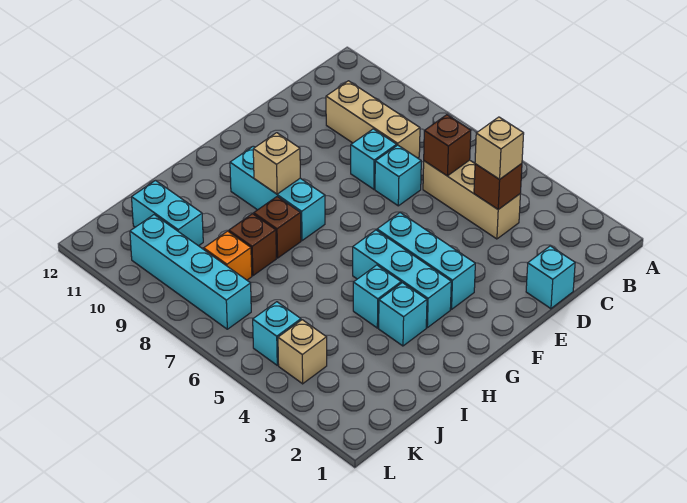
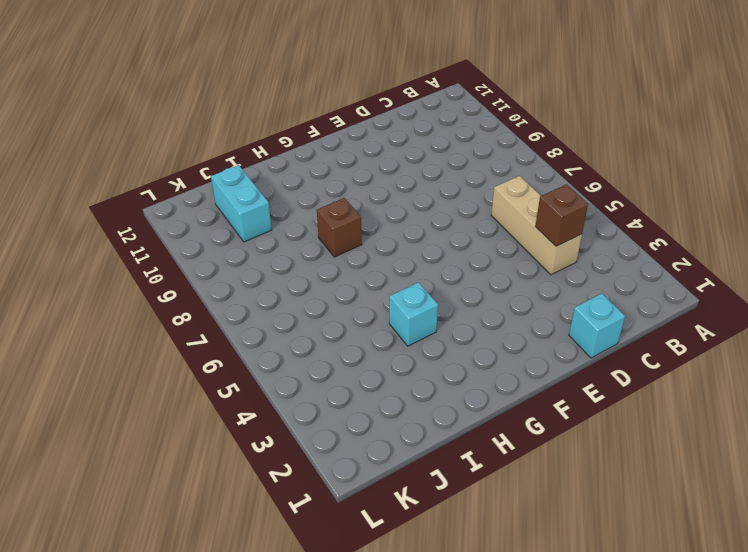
none -> tan 1x3 brick [326,81,420,158]
none -> cyan 1x1 brick [375,145,421,206]
none -> cyan 1x1 brick [351,129,397,189]

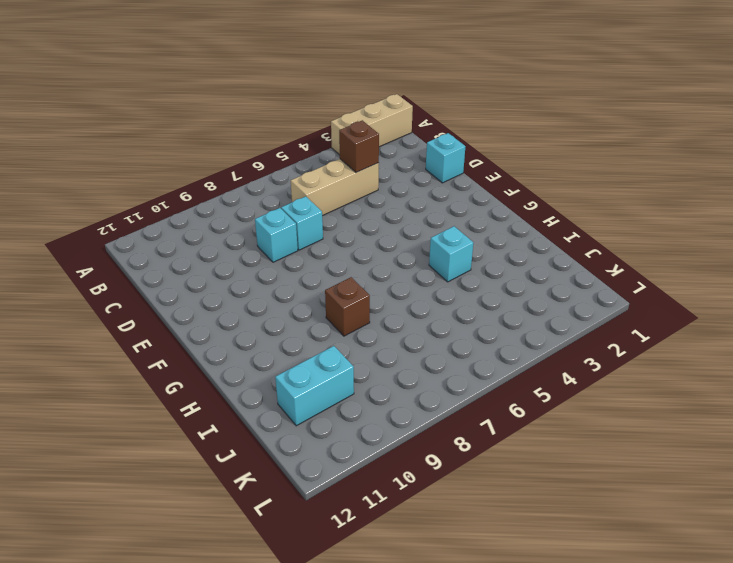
tan 1x3 brick [331,94,413,155] -> tan 1x3 brick moved to [326,81,420,158]
none -> cyan 1x3 brick [377,213,475,309]
none -> cyan 1x3 brick [353,230,451,328]
none -> cyan 1x3 brick [230,146,325,241]

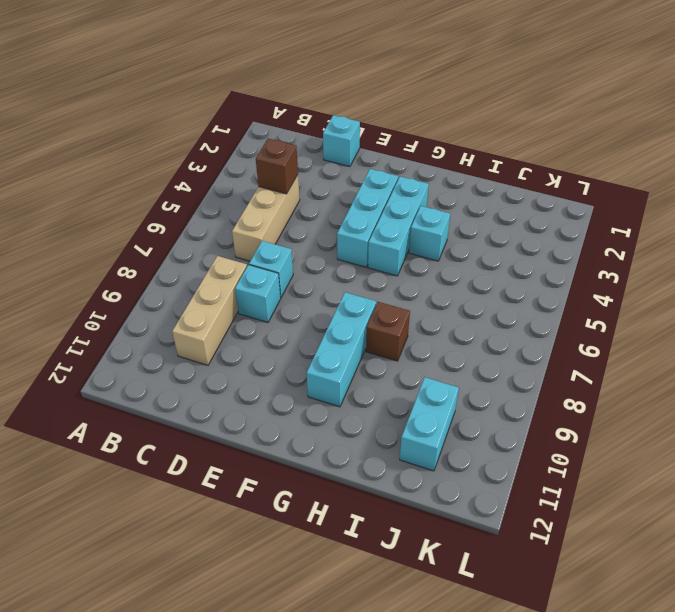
none -> cyan 1x1 brick [379,283,427,346]
none -> brown 1x1 brick [229,214,276,276]
none -> orange 1x1 brick [204,231,252,280]

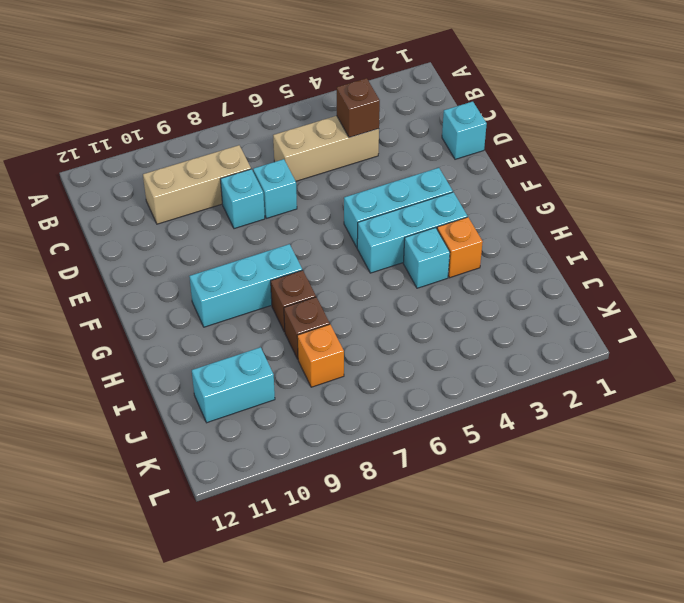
orange 1x1 brick [437,217,483,278] -> cyan 1x1 brick [379,283,427,346]
none -> tan 1x1 brick [278,320,327,384]
none -> cyan 1x1 brick [253,302,301,365]
none -> cyan 1x4 brick [130,215,251,329]

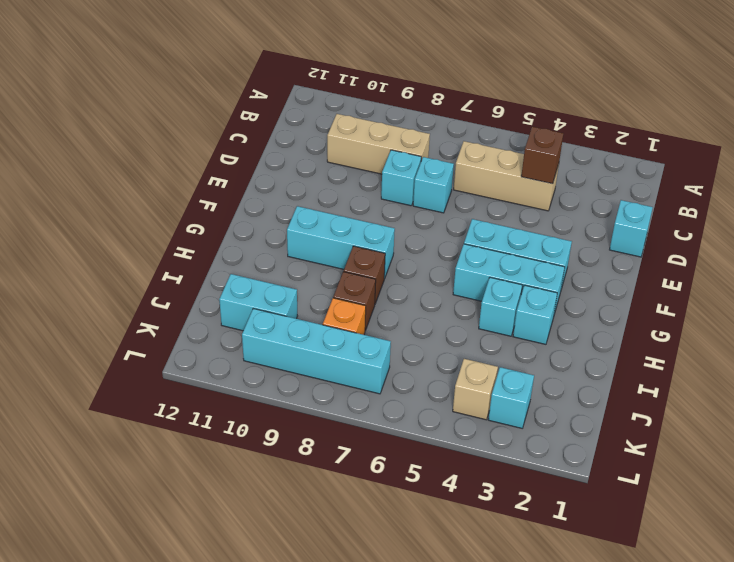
cyan 1x1 brick [488,367,534,428] -> cyan 1x1 brick moved to [253,302,301,365]
none -> brown 1x1 brick [424,115,471,176]
none -> tan 1x1 brick [253,133,300,194]
none -> tan 1x1 brick [475,117,524,179]

